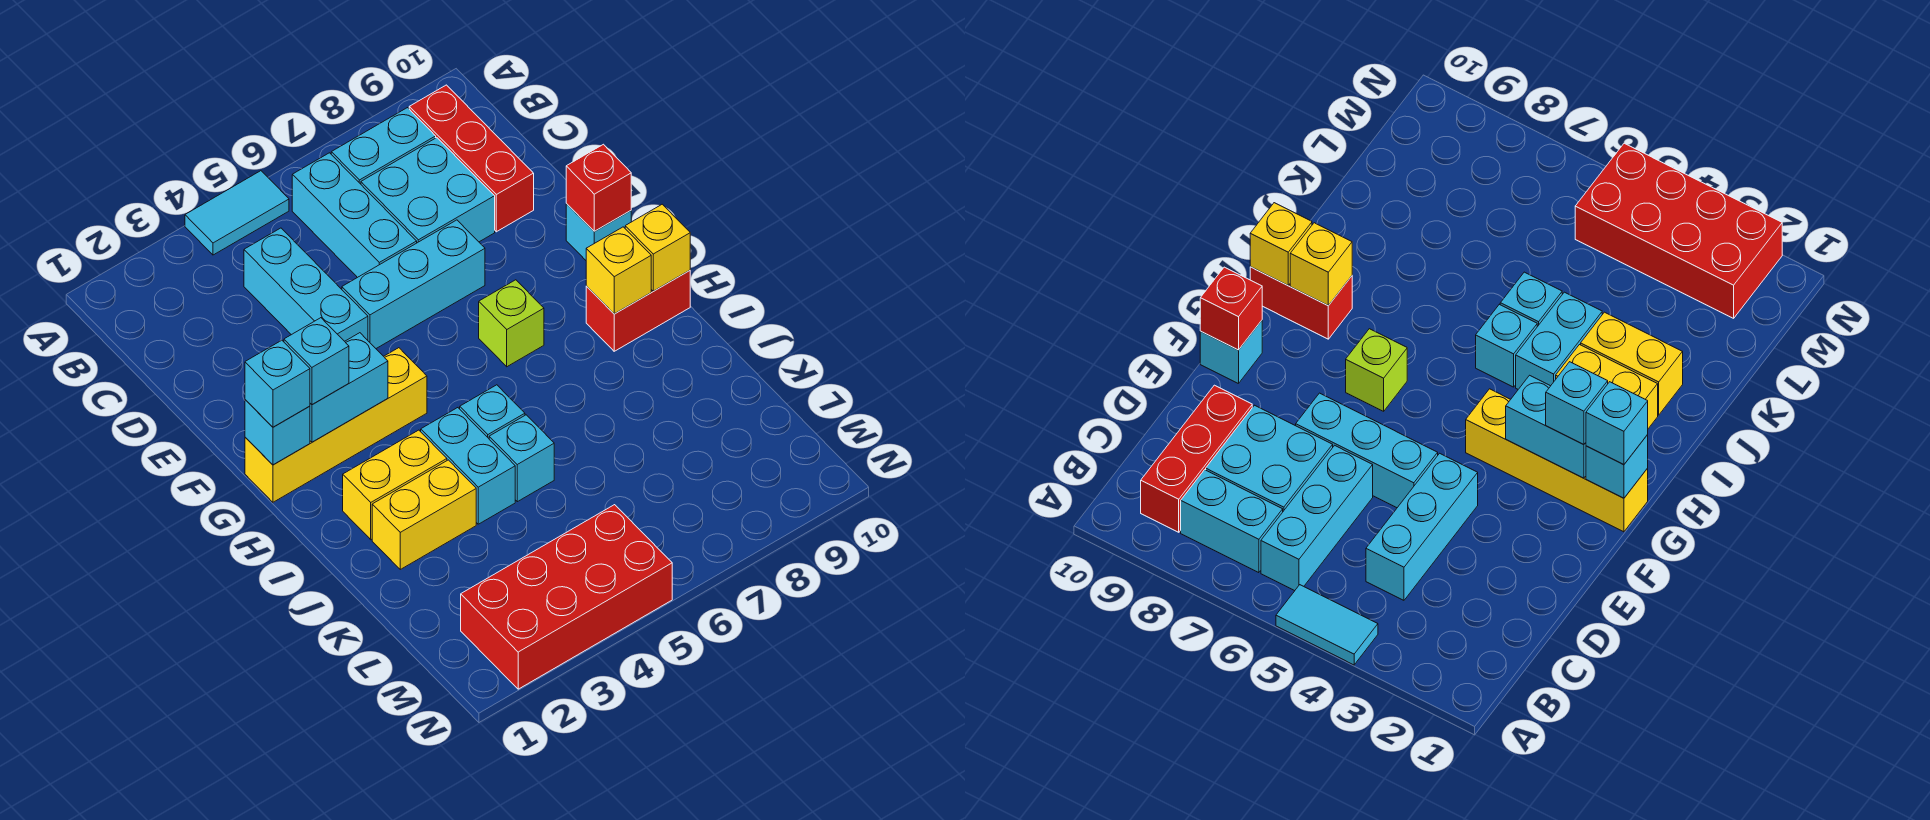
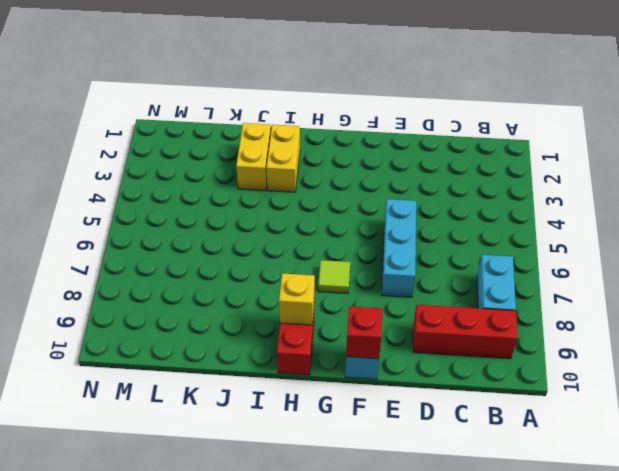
lime 1x1 tile [318,260,350,294] -> lime 1x1 brick [479,280,544,367]
none -> cyan 1x2 tile [185,171,289,255]
none -> cyan 1x3 brick [292,153,417,278]
none -> cyan 1x3 brick [244,228,368,341]

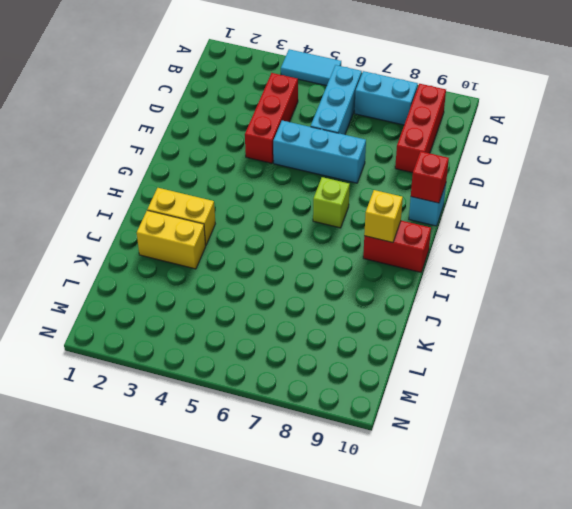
red 1x3 brick [245,73,298,163] -> cyan 1x3 brick [244,228,368,341]
none -> cyan 2x2 brick [361,138,495,243]
none -> yellow 1x4 brick [245,348,427,502]
none -> cyan 1x2 brick [421,408,515,524]

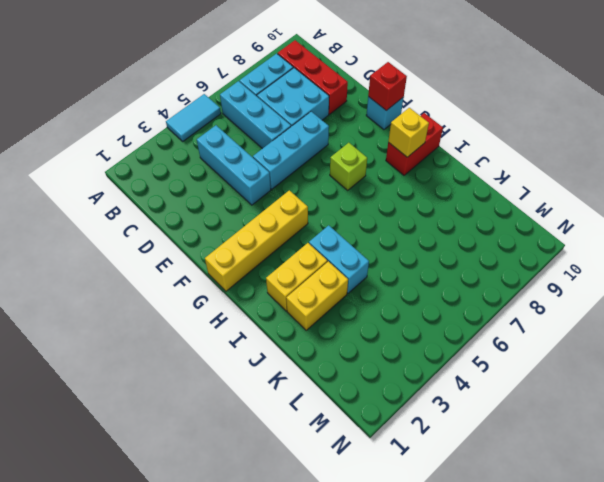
none -> cyan 1x1 brick [460,385,525,438]
none -> cyan 1x1 brick [489,415,554,502]
none -> red 2x4 brick [461,505,672,689]

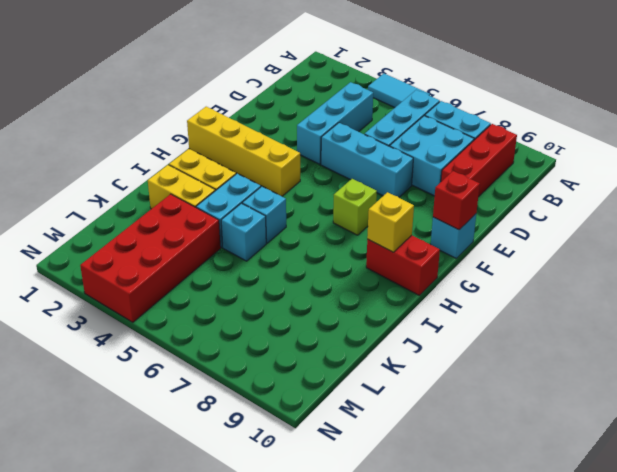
red 2x4 brick [80,194,221,322] -> red 2x4 brick turned to [461,505,672,689]
none -> cyan 1x1 brick [245,400,310,465]
none -> cyan 1x2 brick [310,333,388,442]
none -> yellow 1x1 brick [625,204,690,291]

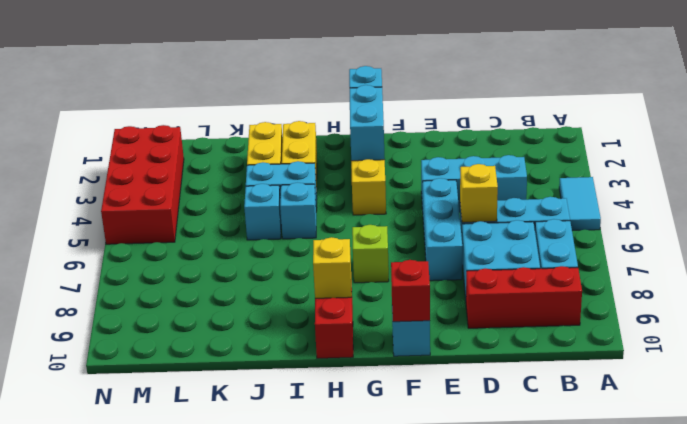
yellow 1x1 brick [460,164,498,222] -> yellow 1x1 brick moved to [625,204,690,291]
none -> cyan 1x1 brick [245,340,310,427]
none -> cyan 1x1 brick [284,318,349,405]

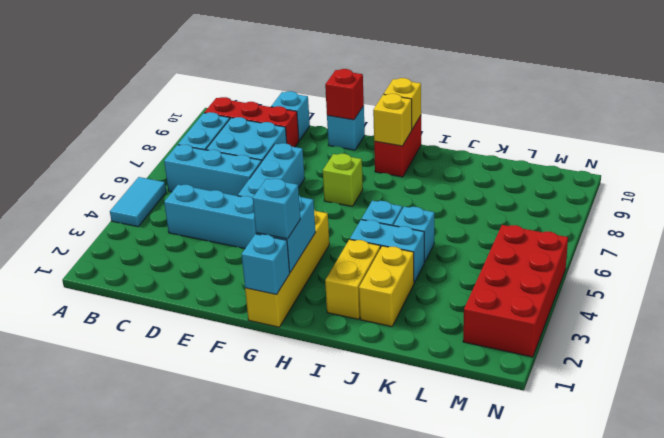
cyan 1x1 brick [271,91,310,140] -> cyan 1x1 brick moved to [245,340,310,427]

